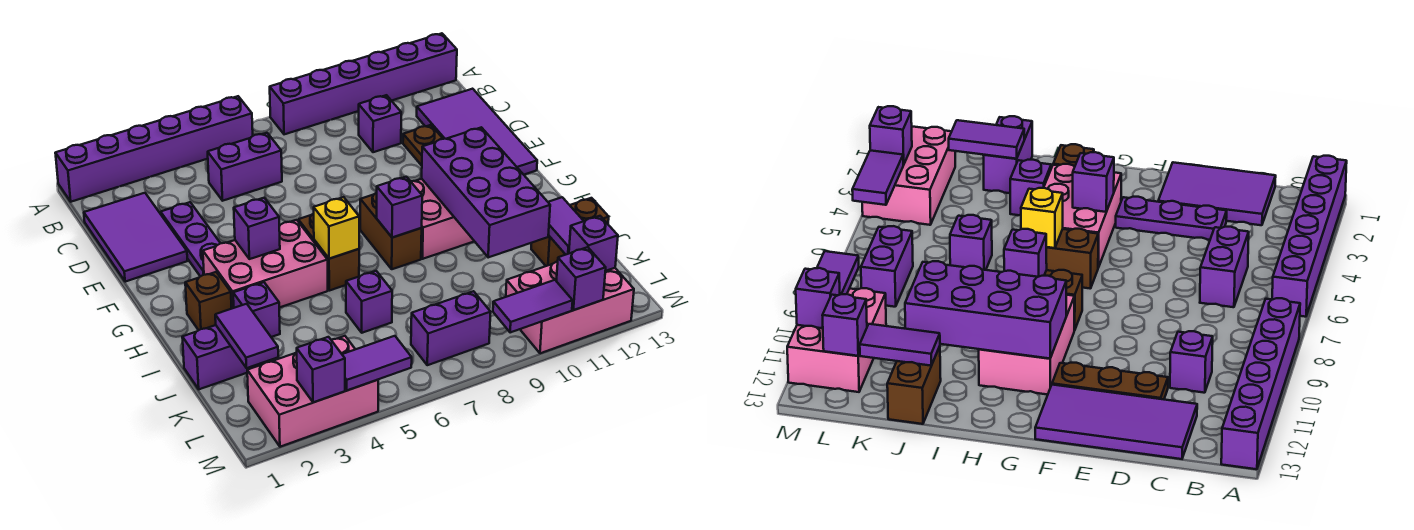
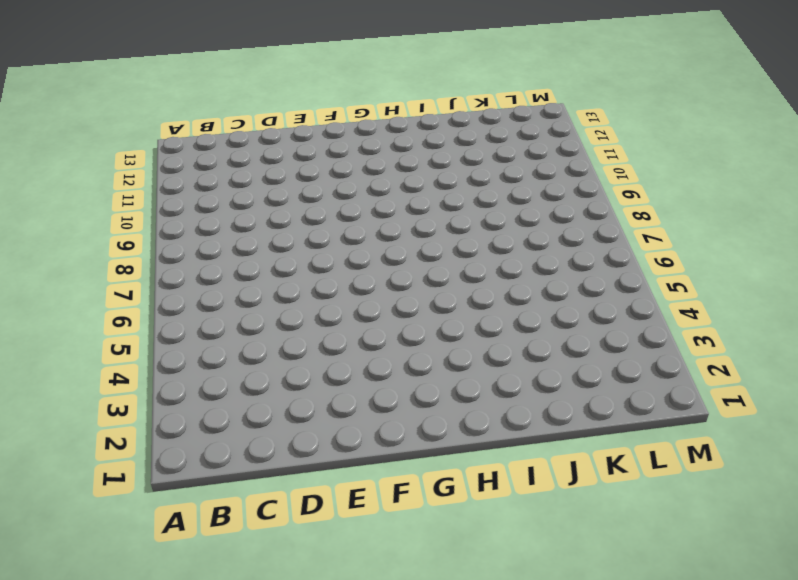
none -> purple 1x6 brick [55,96,253,202]
none -> purple 1x6 brick [270,33,457,134]
none -> purple 2x3 tile [84,193,187,282]
none -> purple 1x2 brick [208,133,282,201]

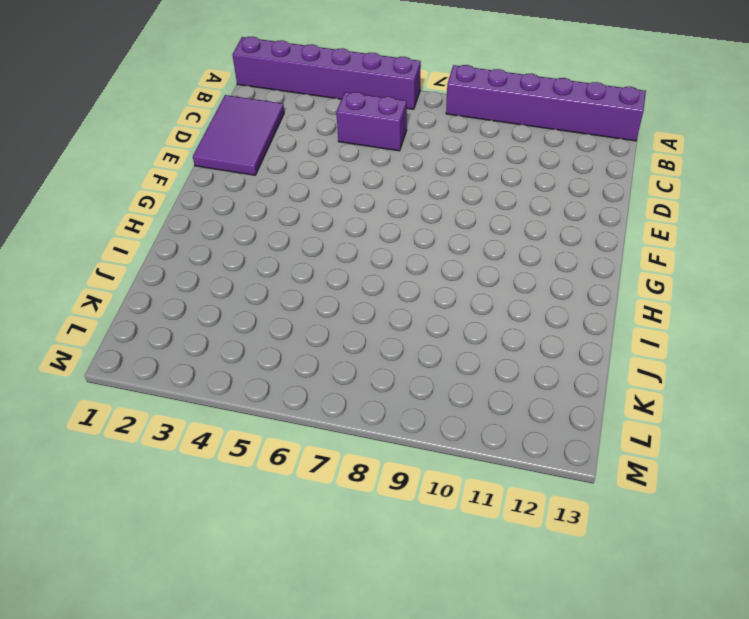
none -> purple 1x1 brick [359,95,401,152]
none -> purple 2x4 tile [417,89,537,175]
none -> purple 1x3 plate [161,202,220,277]
none -> brown 1x3 plate [403,125,443,166]

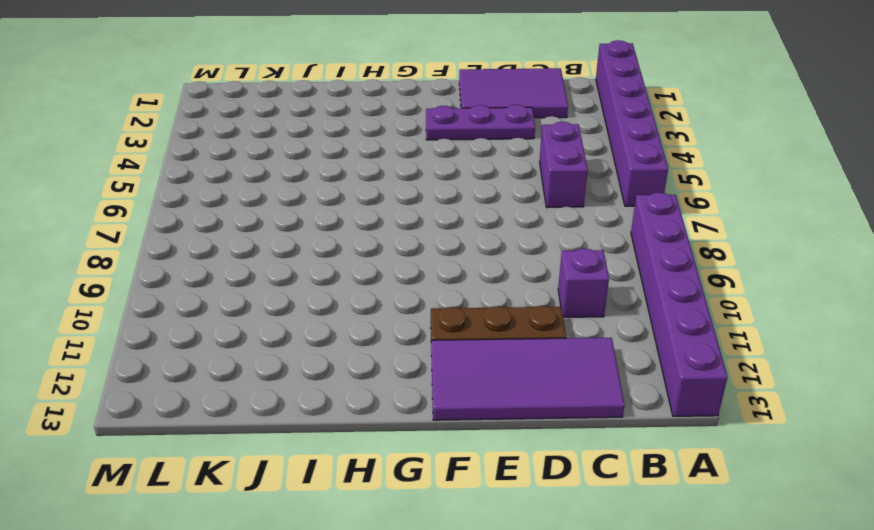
none -> pink 2x3 brick [203,220,328,308]
none -> brown 1x2 brick [298,214,359,291]
none -> brown 1x2 brick [360,193,422,269]
none -> pink 2x3 brick [411,179,474,259]

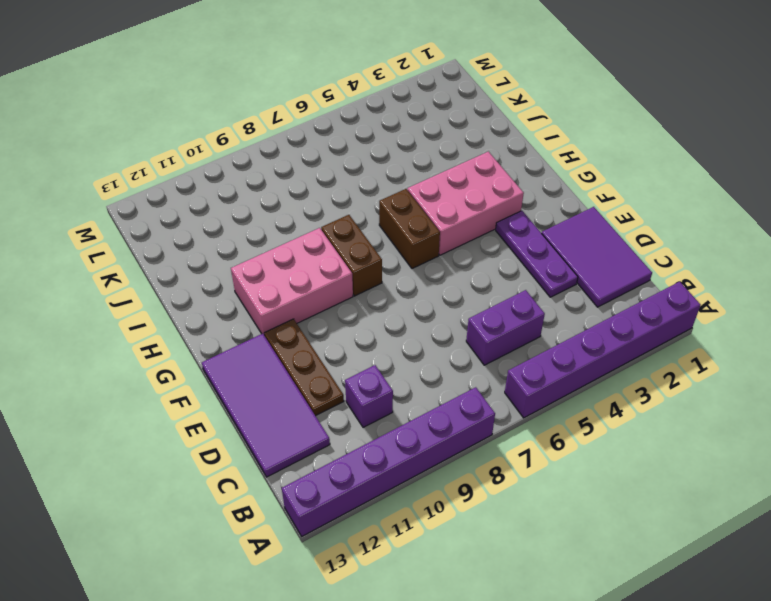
none -> brown 1x1 brick [185,272,232,330]
none -> purple 1x1 brick [233,282,280,337]
none -> purple 1x2 brick [182,325,263,389]
none -> purple 1x1 brick [346,271,392,333]

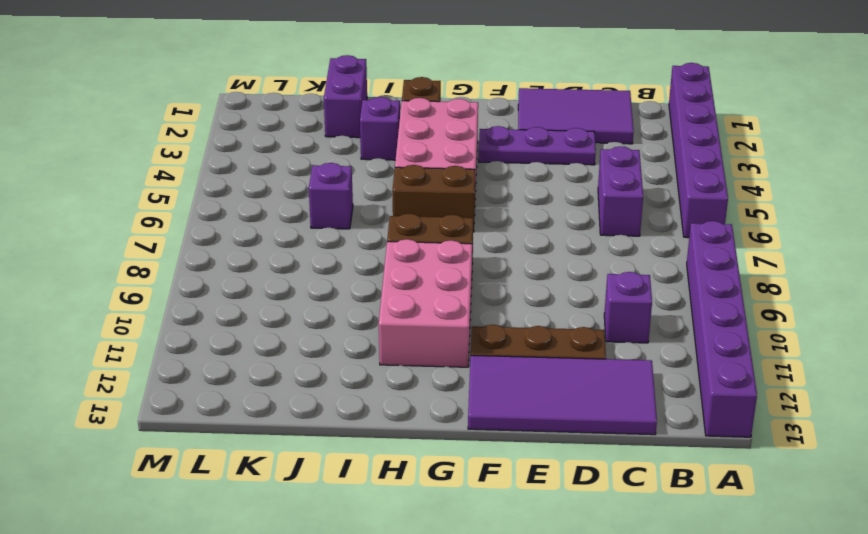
none -> brown 1x2 brick [531,198,609,266]
none -> pink 2x3 brick [247,336,378,447]
none -> purple 1x2 brick [411,291,491,365]
none -> pink 2x3 brick [506,262,634,353]

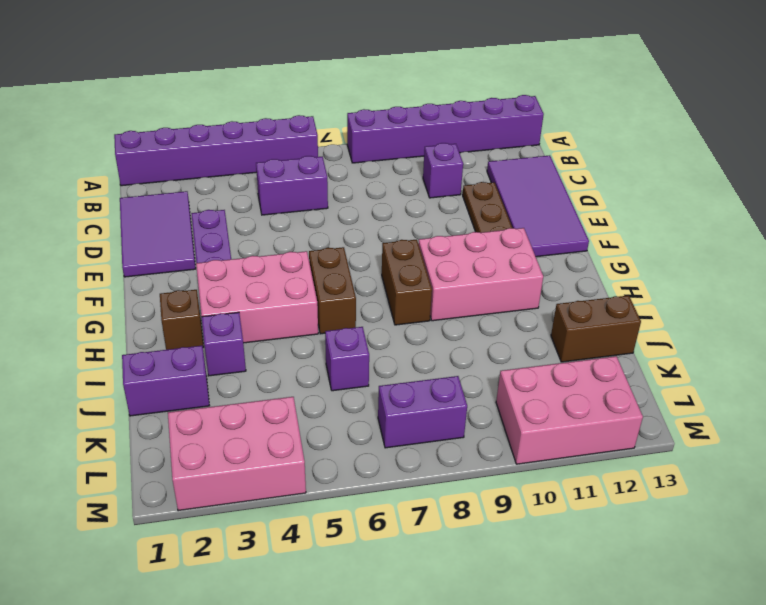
none -> purple 1x1 brick [234,198,280,259]
none -> purple 2x4 brick [422,127,550,257]
none -> yellow 1x1 brick [314,197,359,259]
none -> purple 1x1 brick [377,177,422,238]

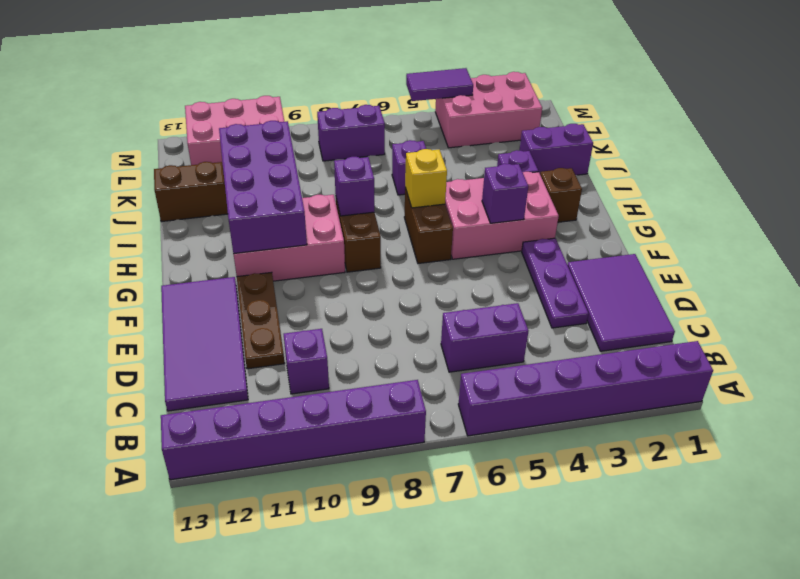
none -> purple 1x2 tile [215,304,278,368]
none -> purple 1x2 tile [548,197,583,254]
none -> purple 1x1 brick [569,216,618,271]
none -> purple 1x1 brick [297,337,345,402]

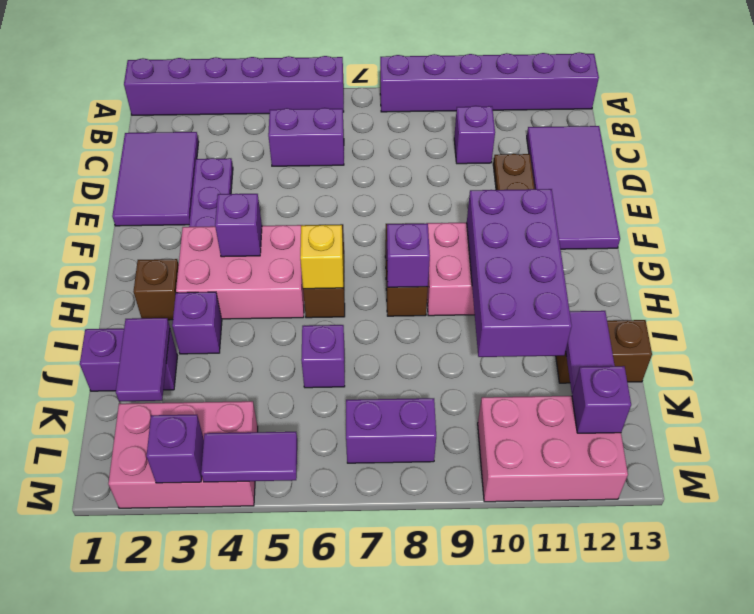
none -> purple 1x2 tile [493,280,573,333]
none -> purple 1x1 brick [556,247,606,310]

